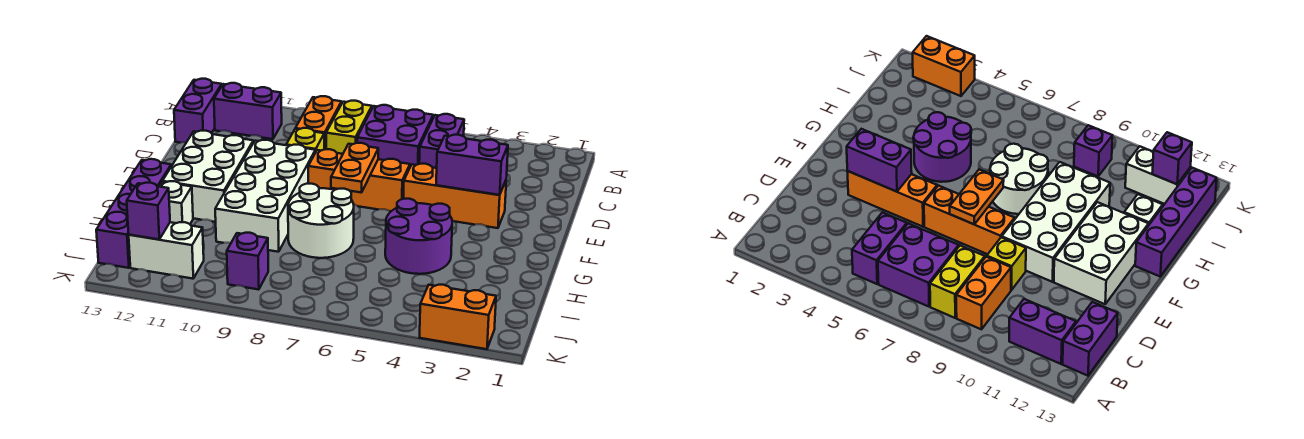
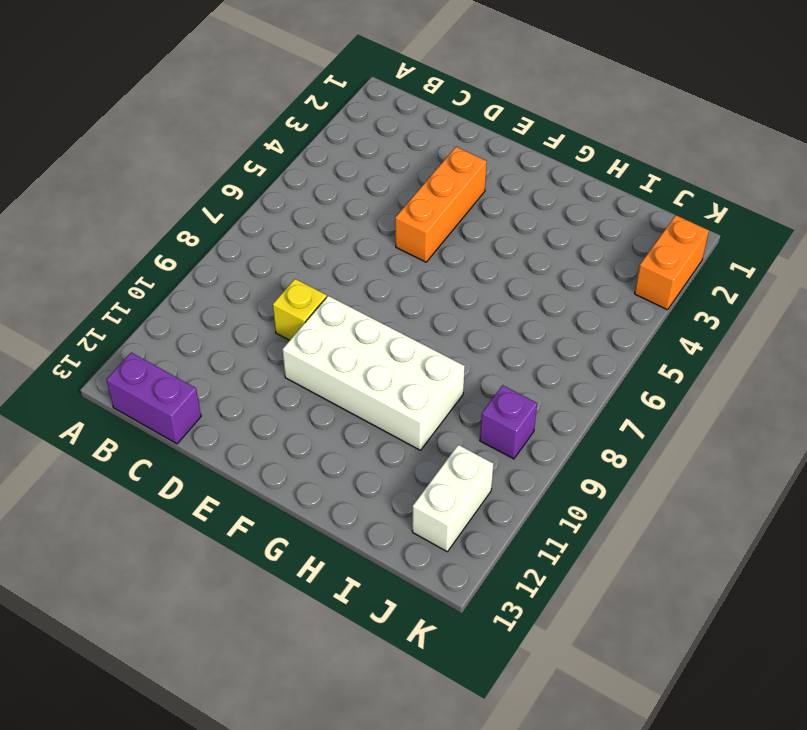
none -> purple 1x2 brick [419,114,464,168]
none -> purple 2x2 brick [357,105,433,167]
none -> yellow 1x2 brick [326,101,372,154]

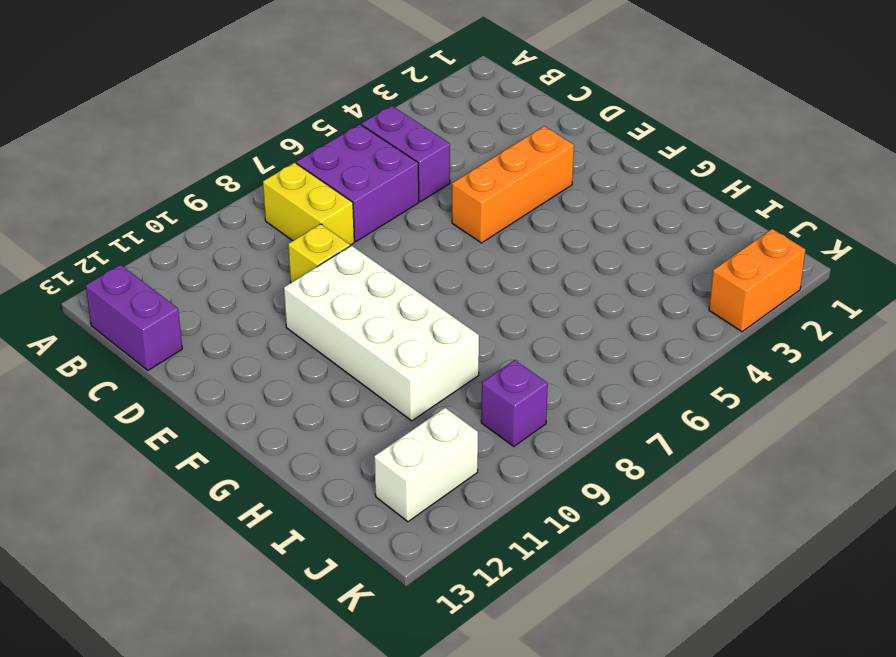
none -> orange 1x2 brick [295,96,342,149]
none -> purple 1x2 brick [214,83,282,139]
none -> orange 1x3 brick [308,149,410,211]

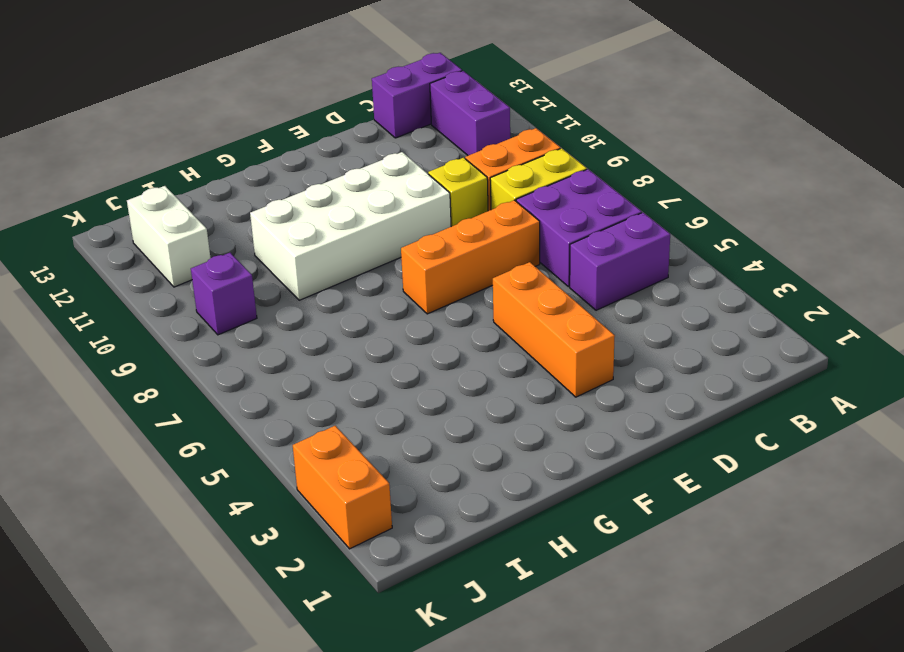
orange 1x3 brick [401,200,540,314] -> orange 1x3 brick turned to [308,149,410,211]
none -> white 2x3 brick [162,131,253,222]
none -> purple 2x2 round brick [385,199,452,274]
none -> white 2x2 round brick [288,184,354,258]

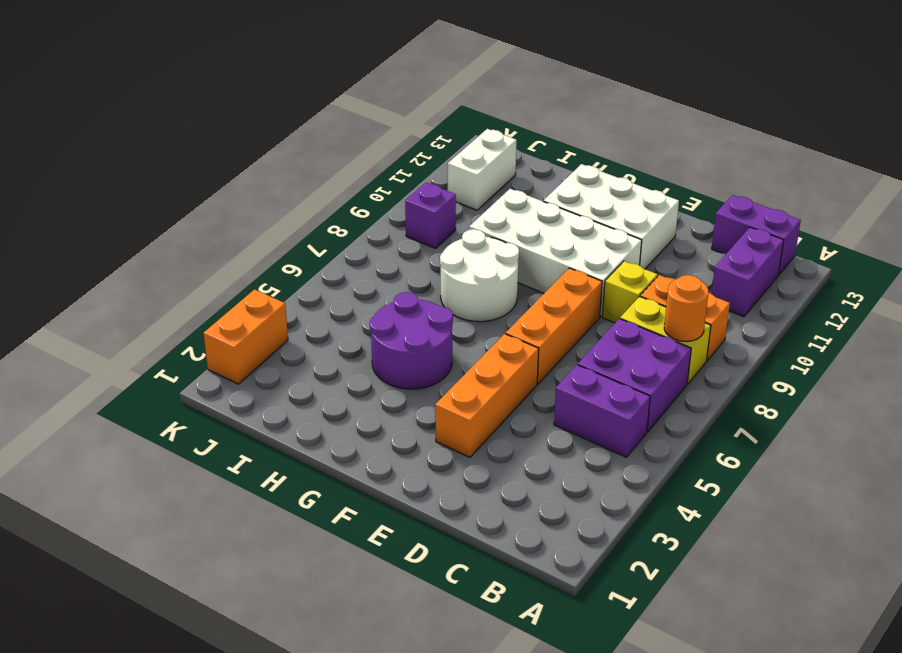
orange 1x1 round brick [664,275,708,341] -> none
none -> purple 1x4 brick [96,159,171,268]
none -> white 1x1 brick [159,181,193,224]
none -> purple 1x2 brick [436,135,508,195]

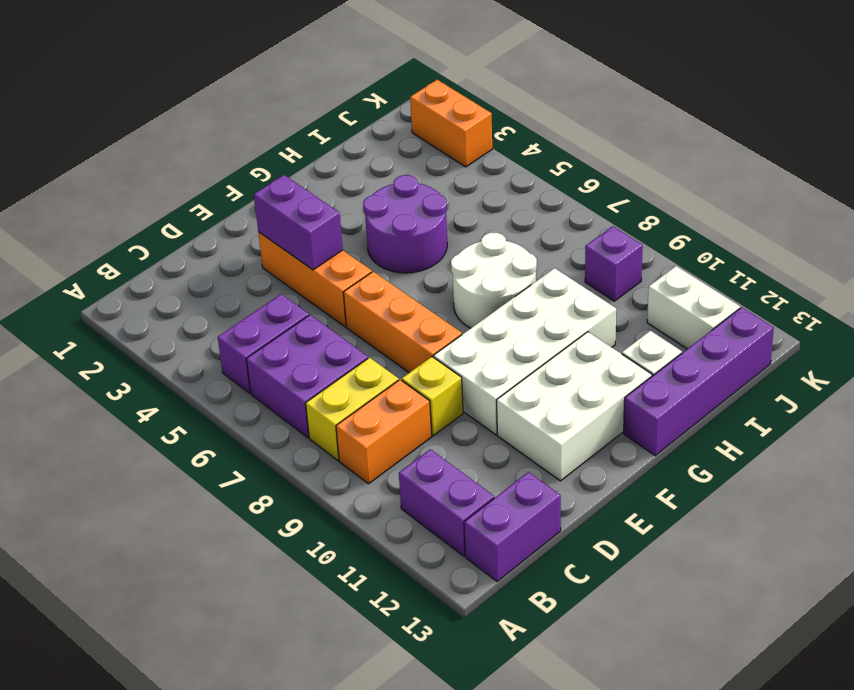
none -> orange 1x2 plate [331,143,378,193]
none -> purple 1x1 brick [127,182,170,239]

